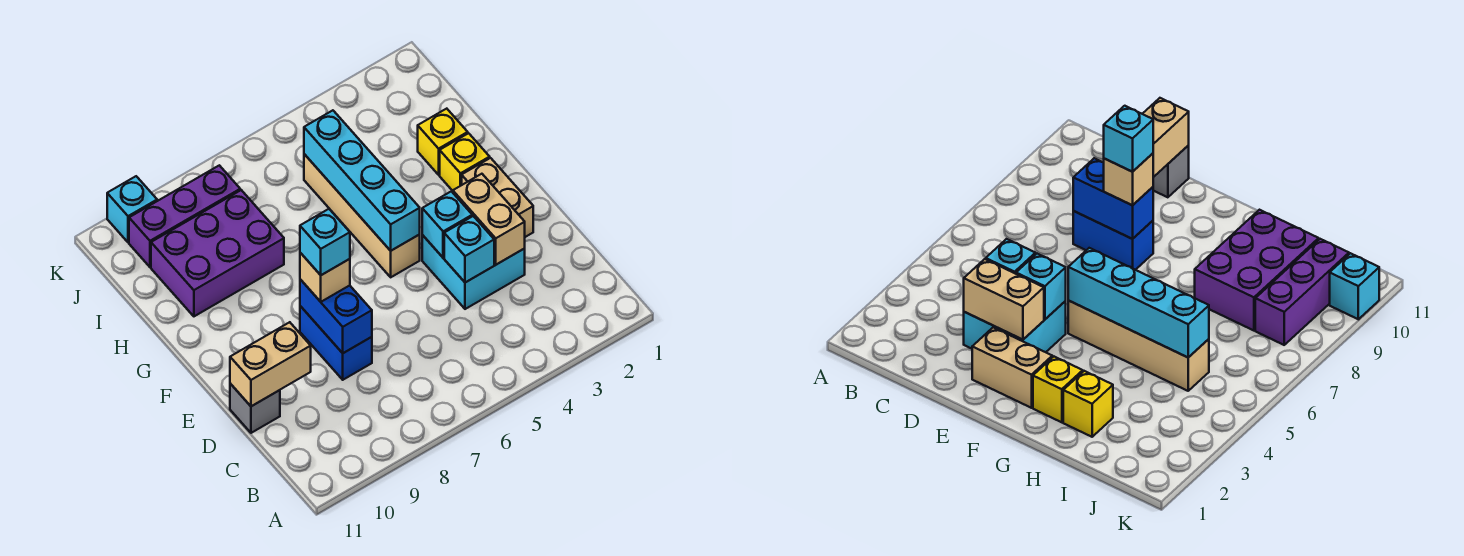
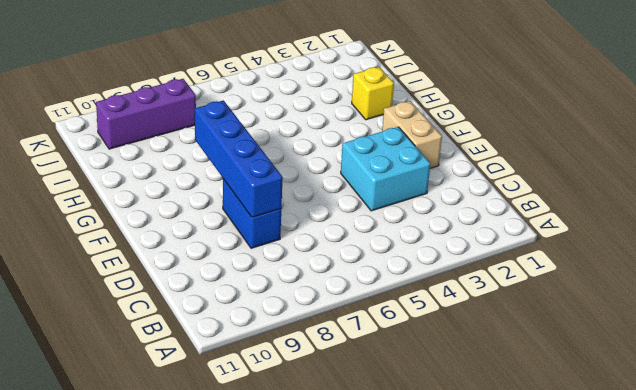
blue 1x4 brick [195,100,283,217] -> blue 1x2 brick [300,279,372,353]
none -> grey 1x1 brick [230,384,280,433]
none -> tan 1x4 brick [304,154,420,277]
none -> yellow 1x1 brick [440,133,490,191]

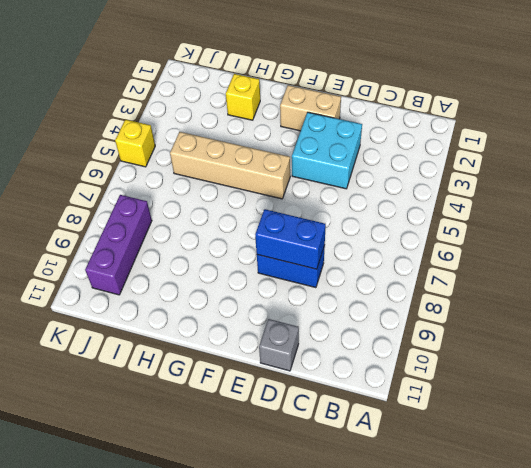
yellow 1x1 brick [115,120,155,167] -> yellow 1x1 brick moved to [440,133,490,191]
none -> purple 2x3 brick [151,190,284,316]
none -> cyan 1x1 brick [107,176,157,242]
none -> tan 1x2 brick [453,174,525,265]

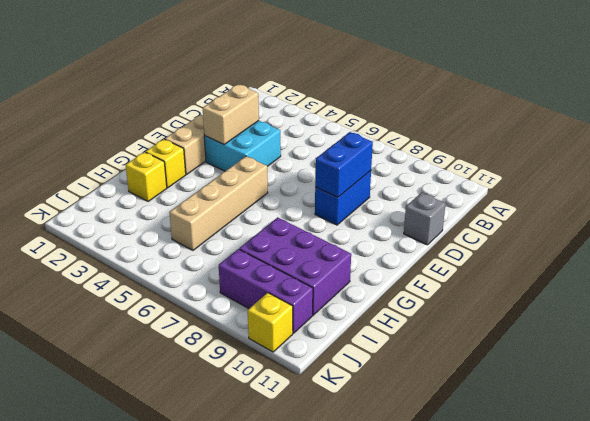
yellow 1x1 brick [248,293,293,352] -> cyan 1x1 brick [107,176,157,242]
none -> cyan 1x1 brick [444,216,494,283]
none -> tan 1x2 brick [230,322,311,406]
none -> cyan 1x1 brick [422,191,472,258]

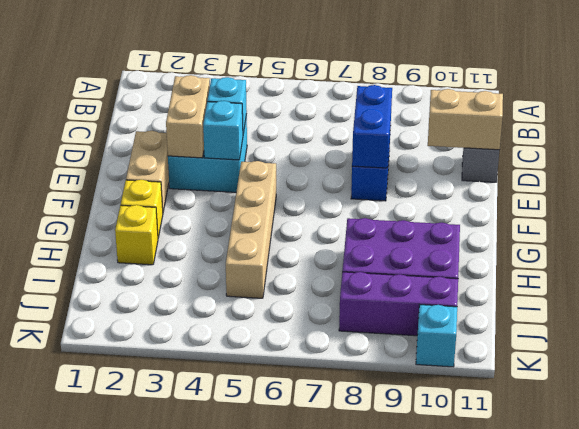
none -> cyan 1x4 brick [304,110,420,251]
none -> tan 1x1 brick [300,253,350,302]
none -> cyan 1x1 brick [300,209,350,275]

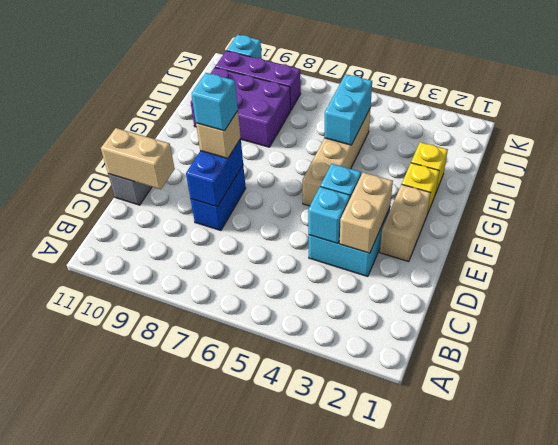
cyan 1x2 brick [324,74,372,145] -> cyan 1x4 brick [304,110,420,251]

